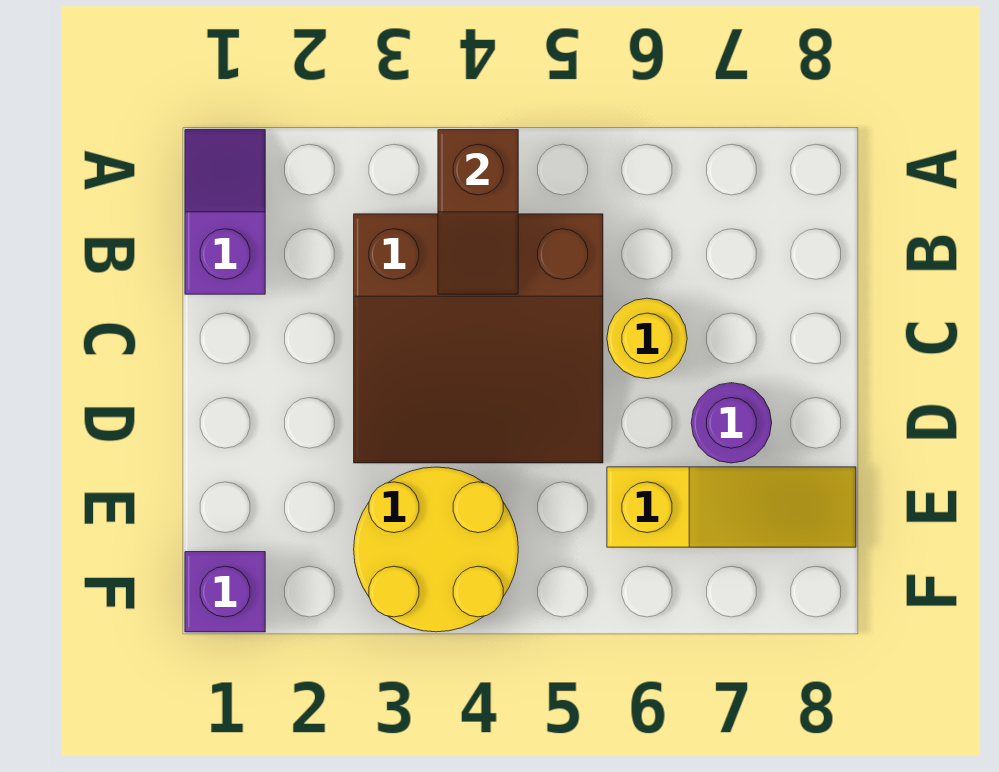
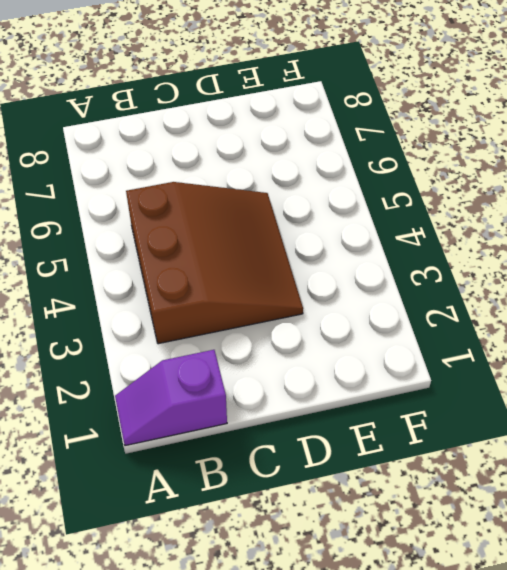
none -> yellow 1x1 round brick [607,298,687,379]
none -> purple 1x1 round brick [691,383,772,463]

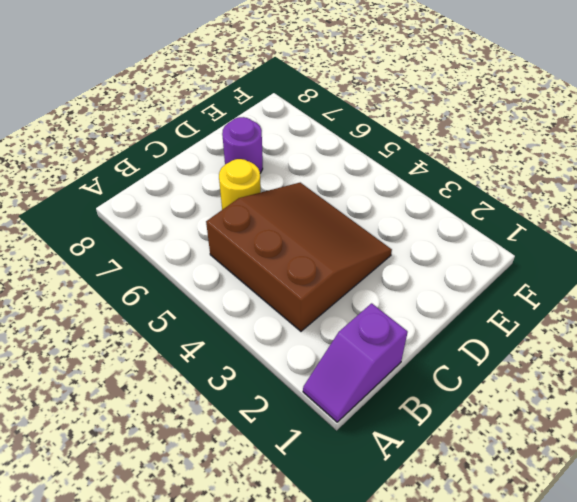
none -> yellow 2x2 round brick [354,467,518,632]
none -> yellow 1x3 slope [607,467,856,547]

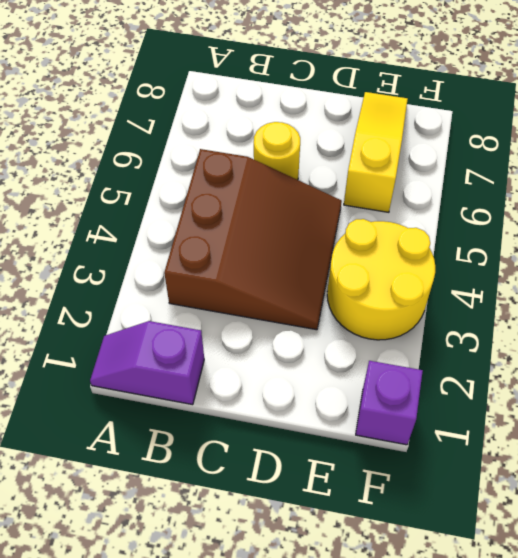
none -> purple 1x1 round brick [691,383,772,463]
none -> brown 1x2 slope [438,130,518,294]

